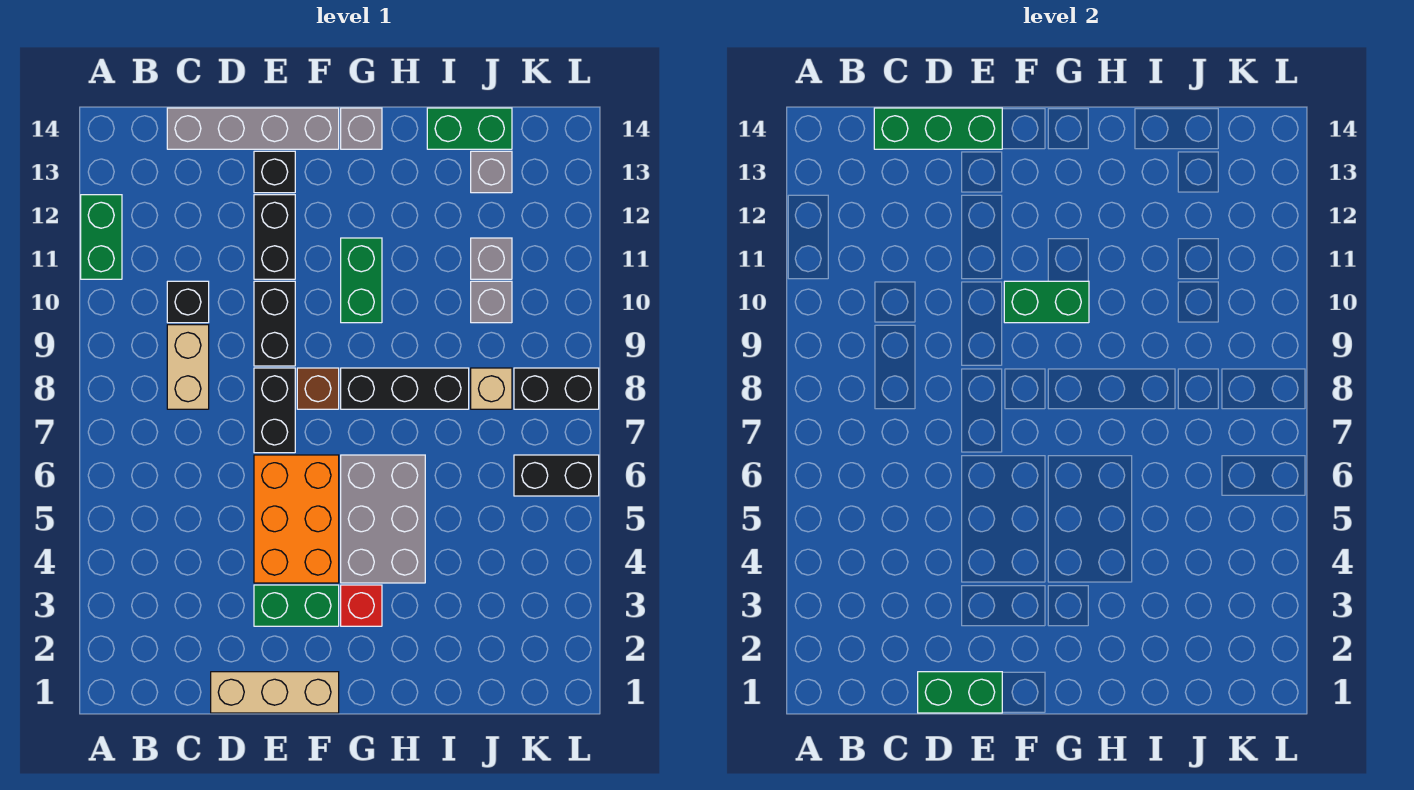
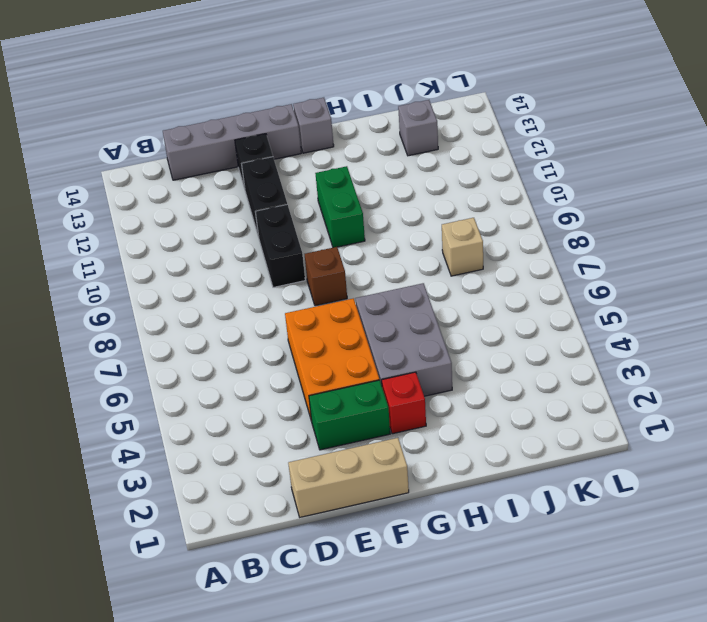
none -> green 1x2 brick [81,195,122,279]
none -> tan 1x2 brick [167,325,209,409]
none -> black 1x1 brick [167,281,209,323]

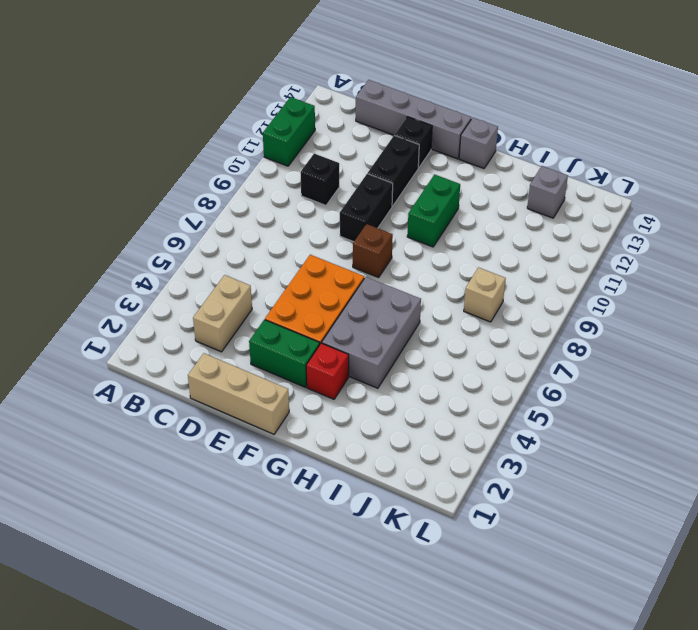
tan 1x2 brick [193,275,252,352] -> tan 1x2 brick moved to [167,325,209,409]
none -> black 1x2 brick [254,368,295,453]
none -> black 1x3 brick [341,368,469,409]
none -> green 1x2 brick [427,108,512,149]

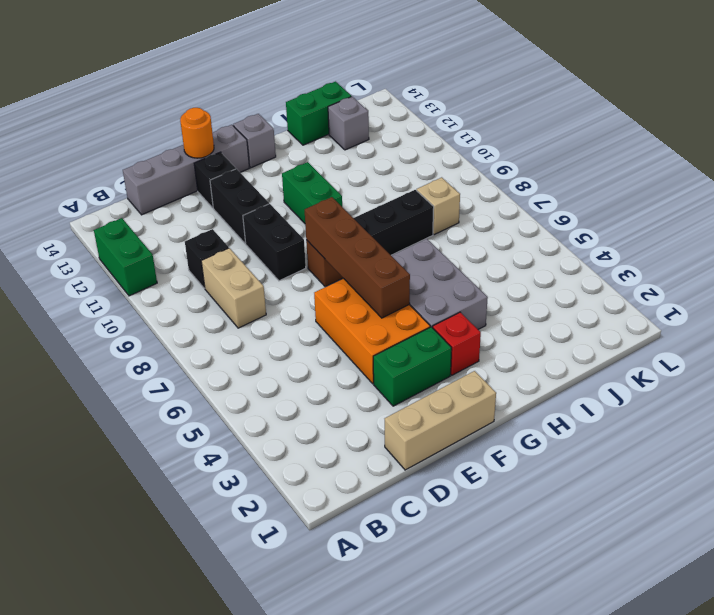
orange 1x1 round brick [180,108,214,158] -> green 1x3 brick [874,108,1002,149]
brown 1x4 brick [305,197,410,318] -> none
none -> black 1x2 brick [254,368,295,453]
none -> grey 1x1 brick [471,281,512,323]
none -> grey 1x1 brick [471,238,512,279]

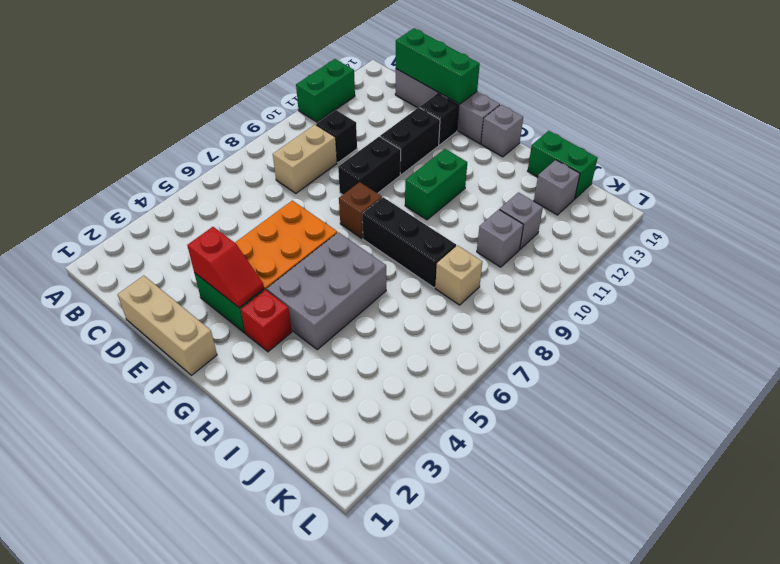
red 1x2 slope [187,227,264,308] -> none
none -> black 1x2 brick [254,368,295,453]
none -> black 1x2 brick [514,455,599,496]
none -> black 1x2 brick [514,368,599,409]

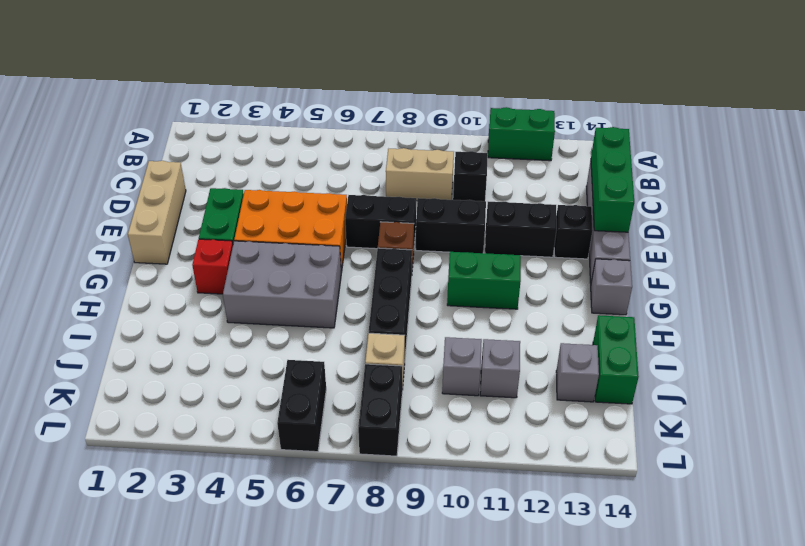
none -> green 1x2 brick [918,672,1002,713]
none -> green 1x2 brick [1004,281,1089,323]

